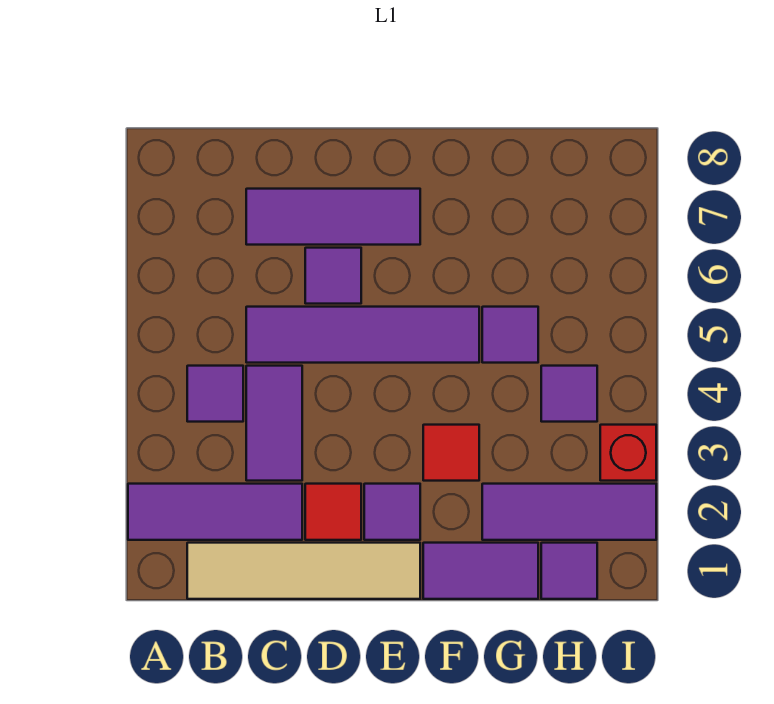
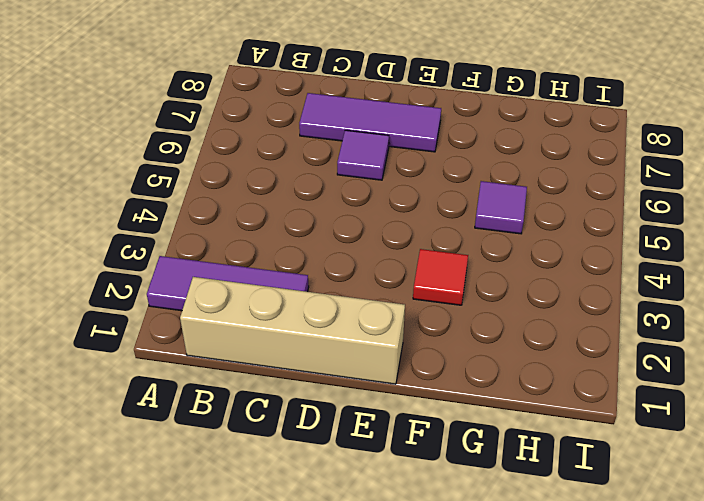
tan 1x4 brick [180,277,405,384] -> tan 1x4 tile [187,543,420,599]
none -> purple 1x1 tile [187,366,243,422]
none -> purple 1x2 tile [246,366,302,481]
none -> purple 1x4 tile [246,307,479,363]

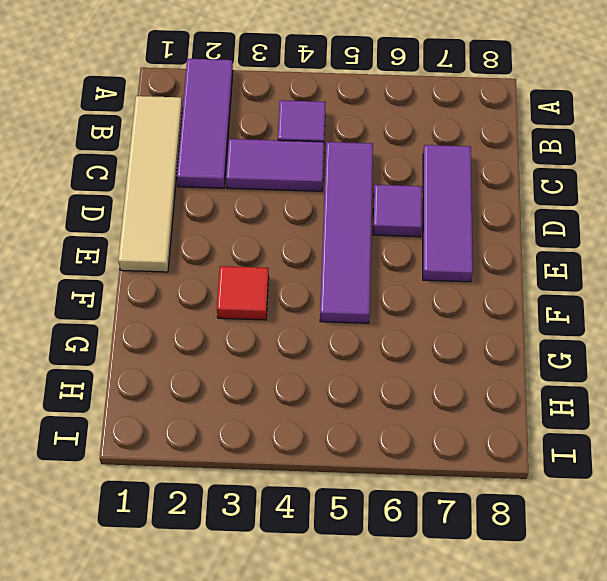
none -> red 1x1 tile [305,484,361,540]
none -> purple 1x1 tile [364,484,420,540]
none -> purple 1x2 tile [423,543,538,599]

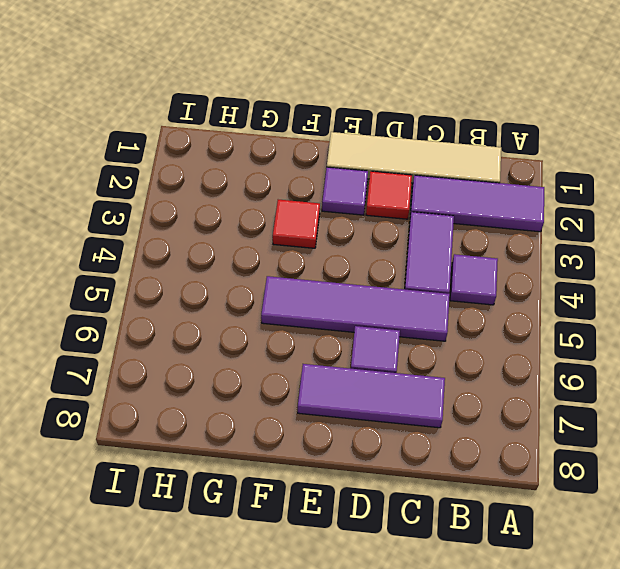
none -> purple 1x2 tile [423,543,538,599]
none -> purple 1x3 tile [482,484,656,540]
none -> purple 1x1 tile [482,307,538,363]

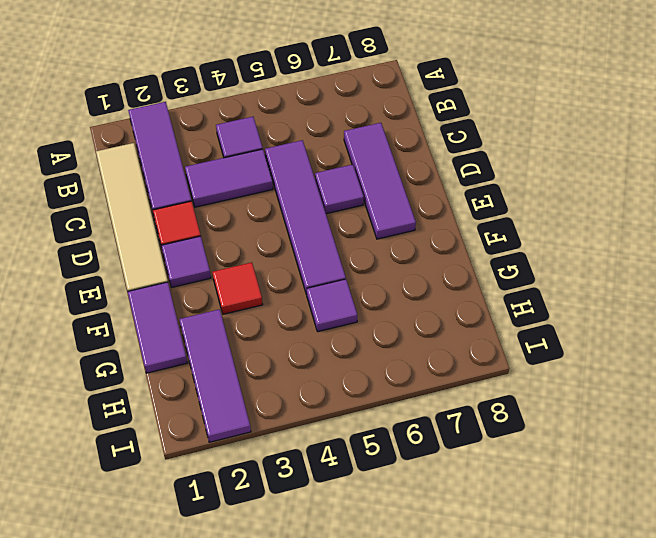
none -> purple 1x1 tile [541,543,597,599]
none -> purple 1x1 tile [541,366,597,422]
none -> red 1x1 brick [600,425,656,481]

